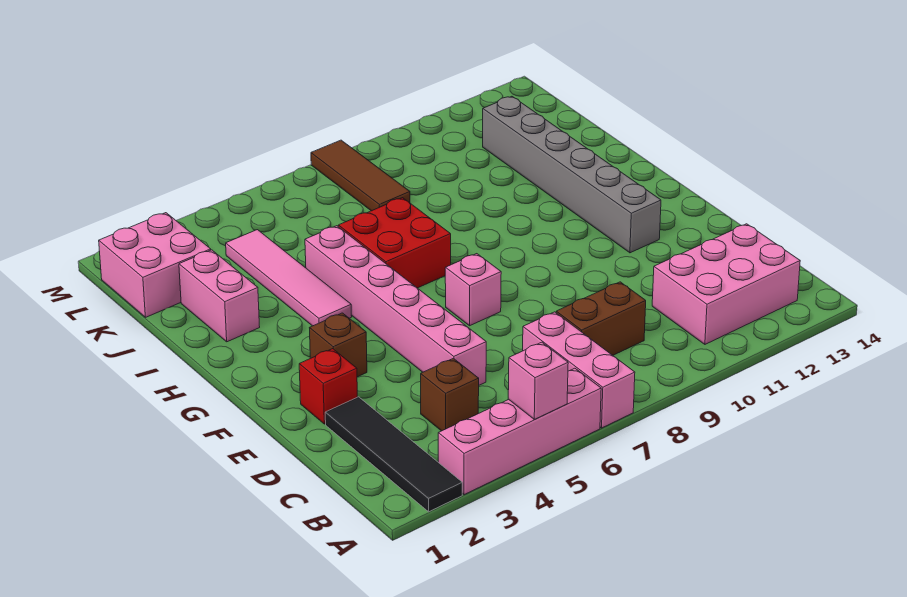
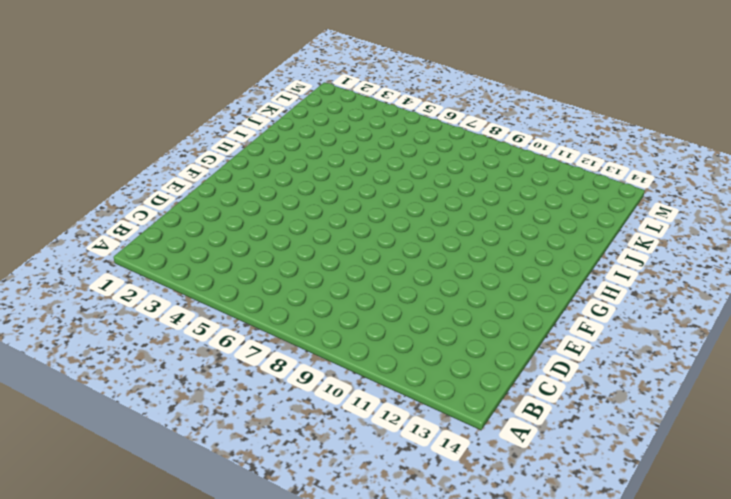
none -> black 1x4 tile [325,397,462,512]
none -> pink 1x4 brick [438,368,601,495]
none -> pink 1x3 brick [523,312,635,428]

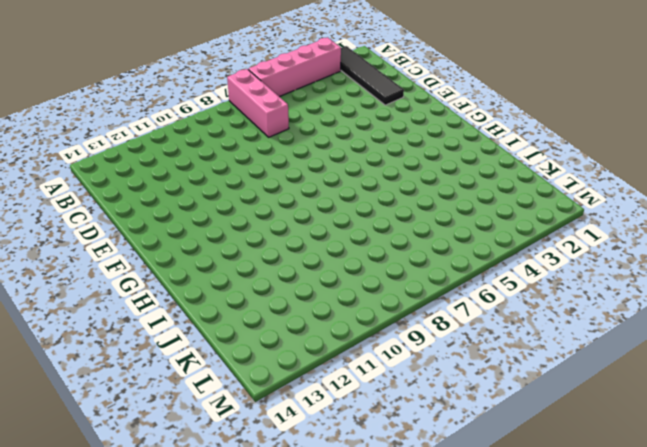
none -> pink 2x3 brick [652,224,800,344]
none -> brown 1x1 brick [421,358,479,431]
none -> brown 1x2 brick [556,282,646,355]

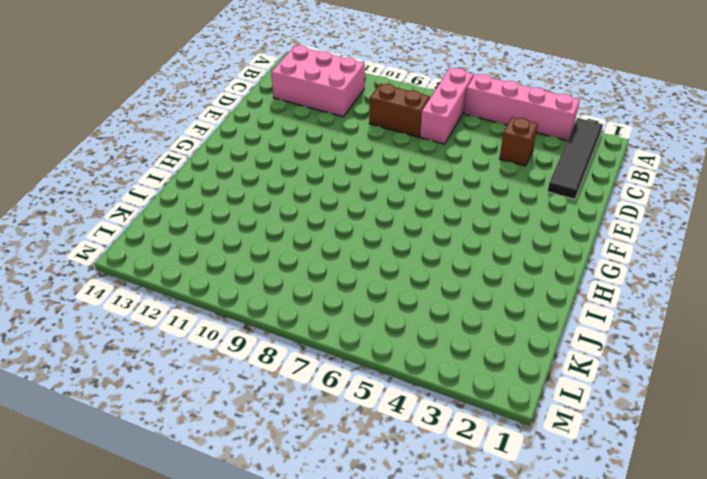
none -> pink 1x6 brick [305,226,486,385]
none -> red 1x1 brick [299,349,357,424]
none -> brown 1x1 brick [310,313,367,377]

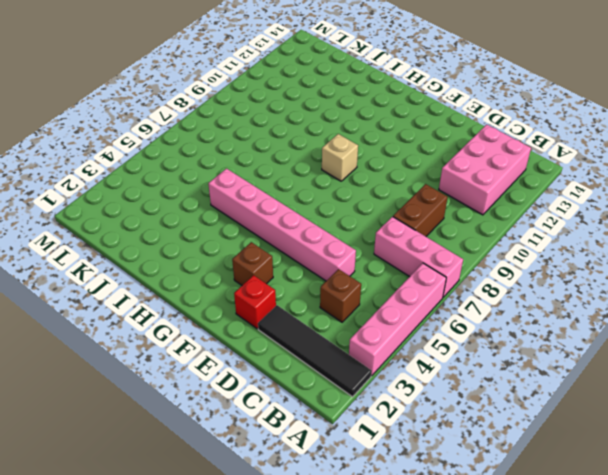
tan 1x1 brick [322,134,358,181] -> none
none -> pink 1x1 brick [445,254,501,326]
none -> grey 1x6 brick [483,96,661,253]
none -> pink 1x4 tile [226,230,352,326]

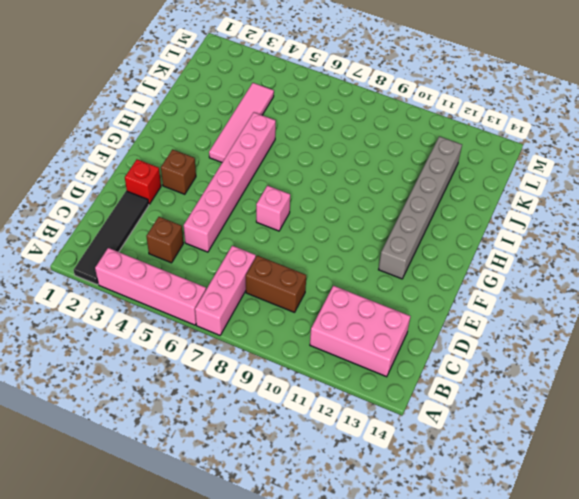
none -> red 2x2 brick [338,198,451,288]
none -> pink 1x2 brick [179,250,260,342]
none -> pink 2x2 brick [99,213,211,317]

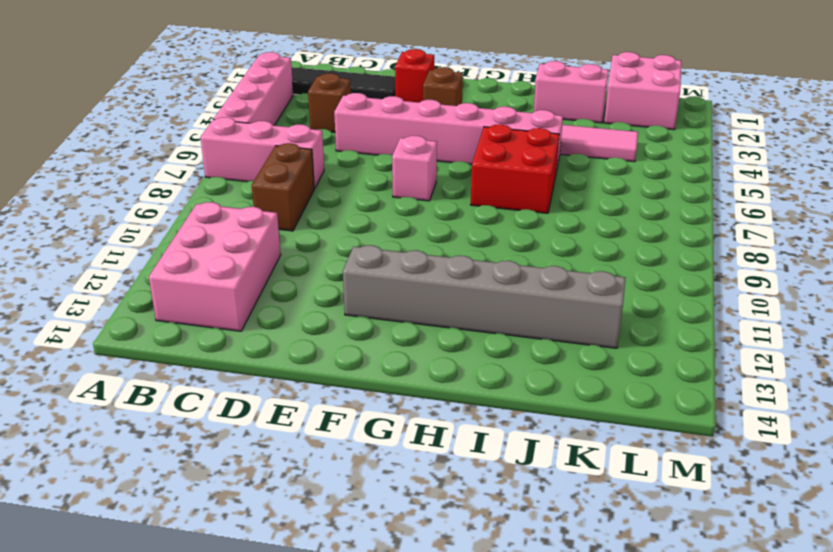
none -> brown 1x3 tile [311,140,410,211]
none -> pink 1x1 brick [508,342,568,419]

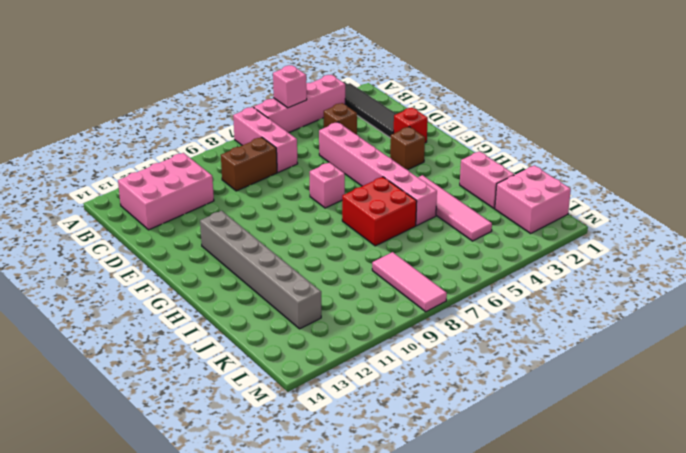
pink 1x3 tile [372,252,447,312] -> brown 1x3 tile [311,140,410,211]

